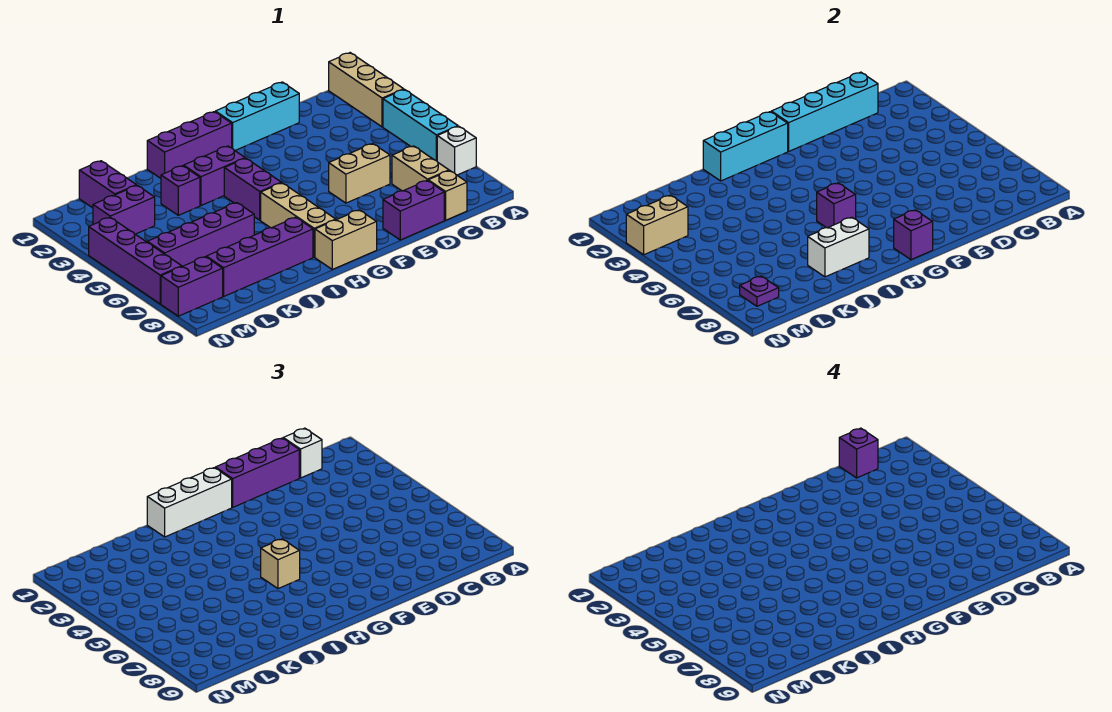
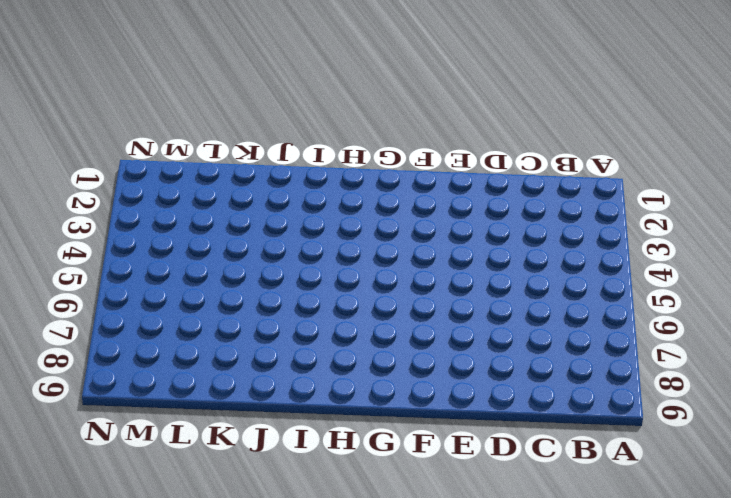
none -> tan 1x3 brick [329,53,404,127]
none -> cyan 1x3 brick [383,90,458,161]
none -> white 1x1 brick [437,126,476,175]
none -> tan 1x2 brick [392,146,449,191]

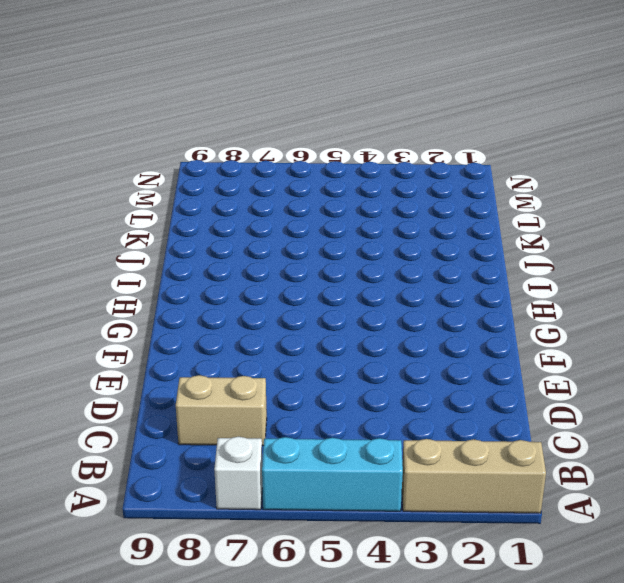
none -> tan 1x1 brick [428,171,467,220]
none -> cyan 1x3 brick [215,82,299,150]
none -> tan 1x2 brick [329,144,390,203]
none -> purple 1x2 brick [383,181,444,240]

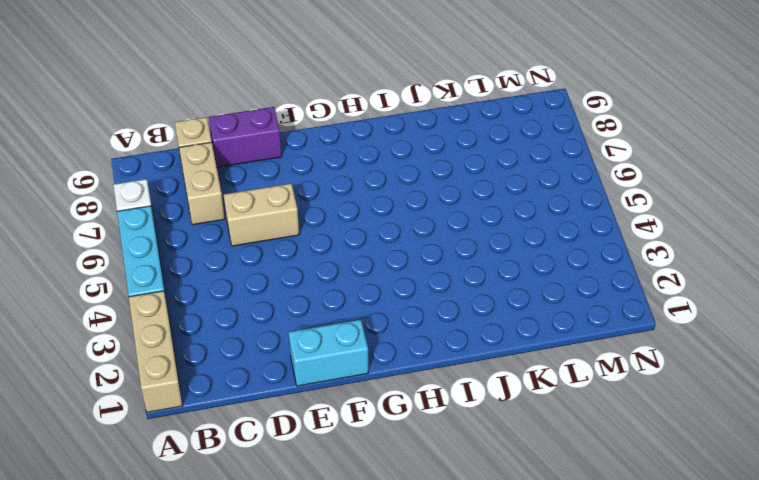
cyan 1x2 brick [289,320,368,386] -> cyan 1x3 brick [215,82,299,150]
none -> purple 1x3 brick [147,112,232,178]
none -> tan 1x2 brick [315,210,377,269]
none -> purple 1x2 brick [184,146,245,205]
none -> purple 1x2 brick [224,158,281,220]

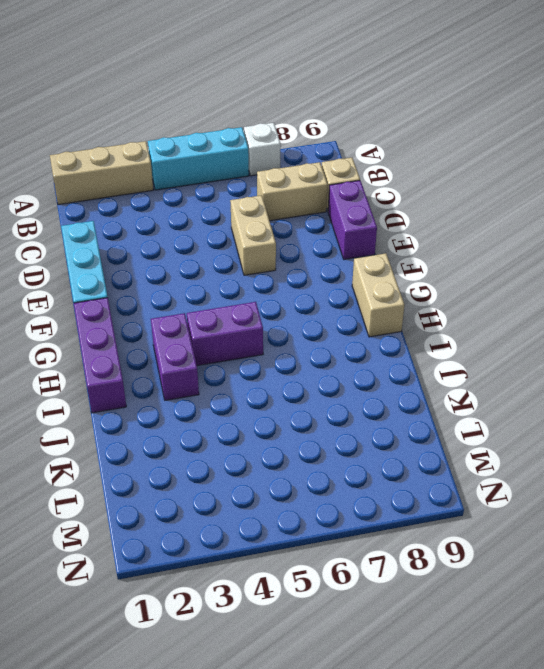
none -> tan 1x3 brick [261,183,336,257]
none -> purple 1x4 brick [206,217,313,296]
none -> purple 1x1 brick [161,166,200,215]
none -> purple 1x4 brick [147,203,254,266]

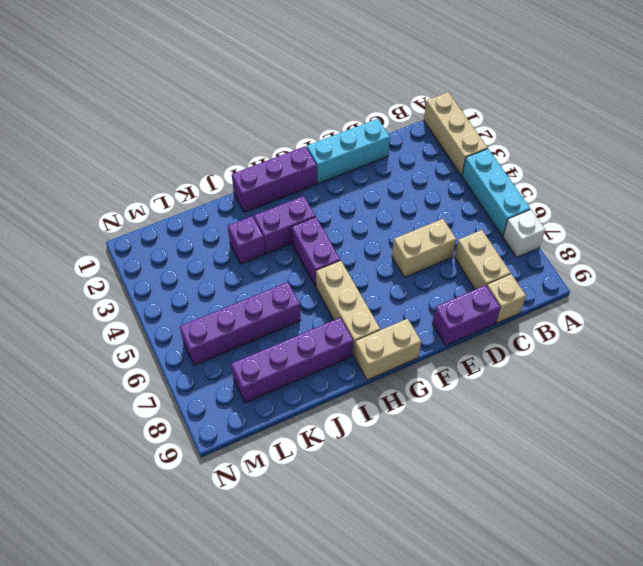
none -> purple 1x2 brick [79,161,136,208]
none -> purple 1x2 brick [93,185,155,234]
none -> purple 1x2 brick [161,257,223,316]
none -> purple 1x4 brick [89,217,182,304]

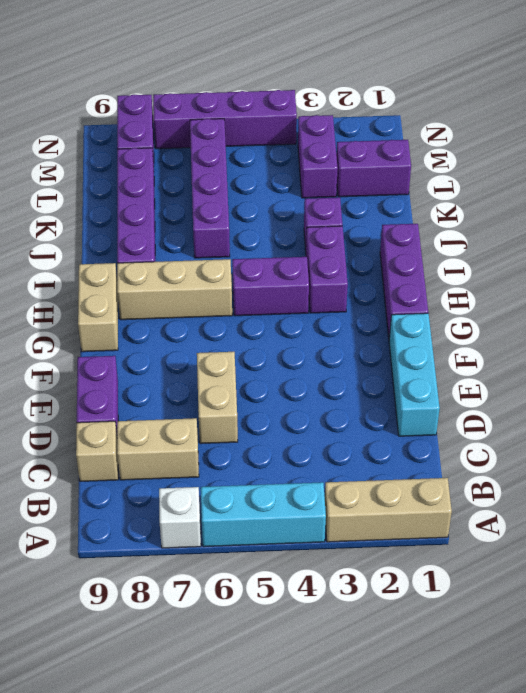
none -> cyan 1x4 brick [771,72,878,151]
none -> cyan 1x3 brick [703,112,788,181]
none -> purple 1x1 brick [894,210,933,260]
none -> purple 1x1 brick [817,183,856,228]

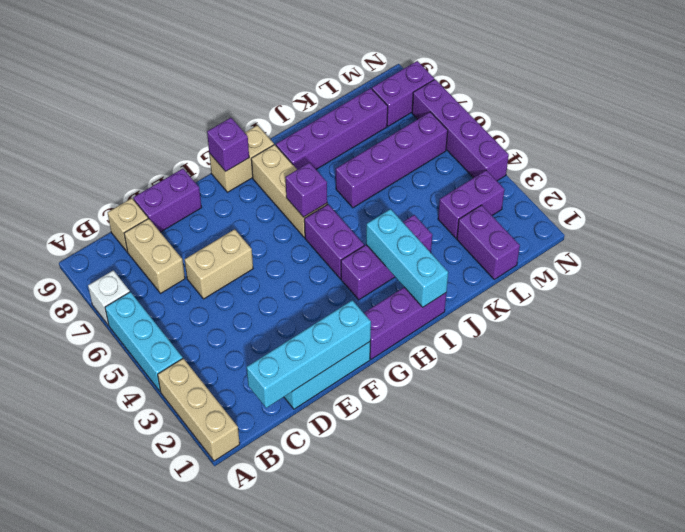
cyan 1x3 brick [366,209,448,307] -> cyan 1x3 brick turned to [703,112,788,181]
none -> white 1x2 brick [808,217,869,277]
none -> tan 1x2 brick [626,195,688,255]
none -> purple 1x1 plate [740,276,779,306]
none -> white 1x1 brick [283,428,322,478]

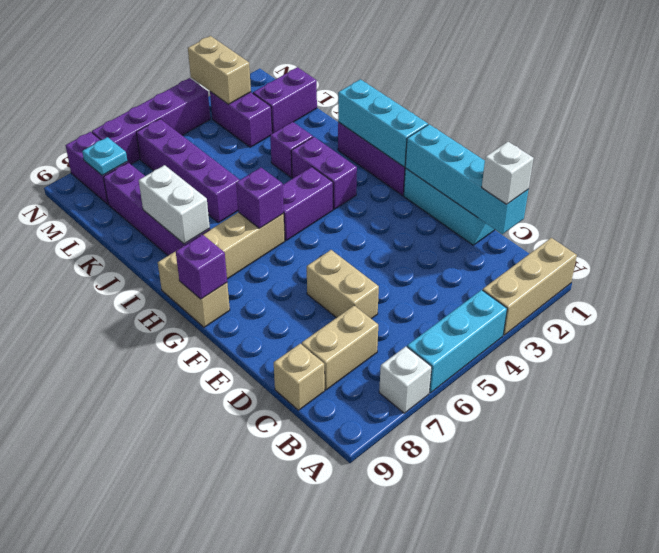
cyan 1x1 plate [82,137,127,176] -> purple 1x1 plate [740,276,779,306]
none -> purple 1x2 brick [383,181,444,240]
none -> purple 1x3 brick [215,438,299,507]
none -> white 1x3 brick [147,468,232,537]
none -> tan 1x1 brick [261,539,300,589]

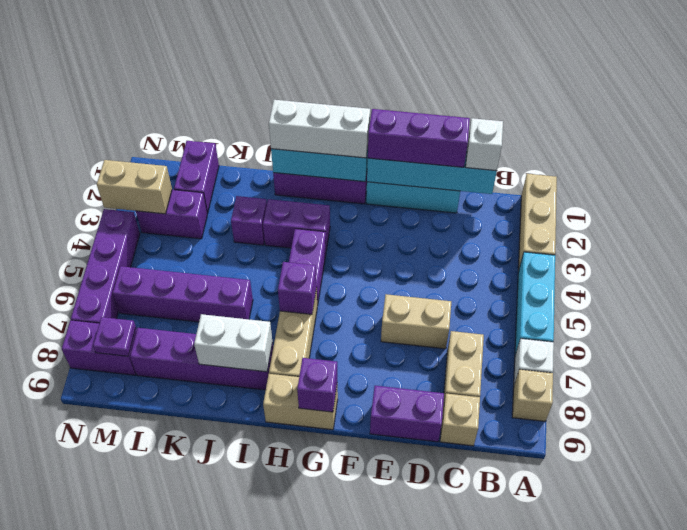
tan 1x1 brick [512,369,553,421] -> tan 1x1 brick moved to [261,539,300,589]
none -> purple 1x1 brick [839,428,878,478]

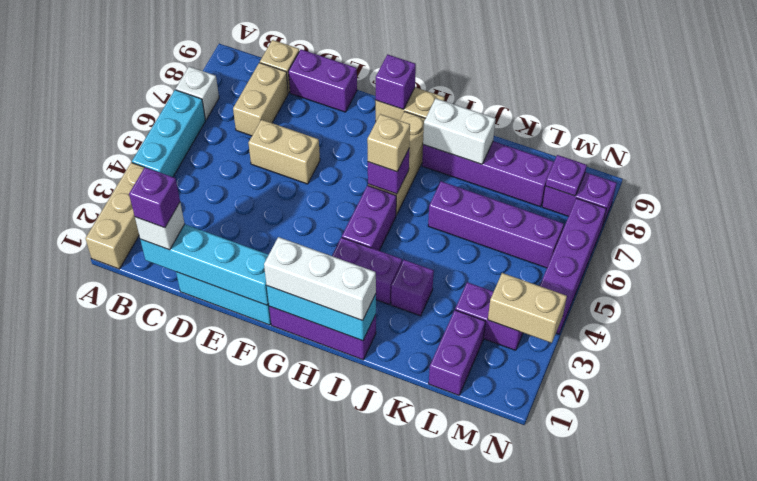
none -> purple 1x3 brick [215,438,299,507]

